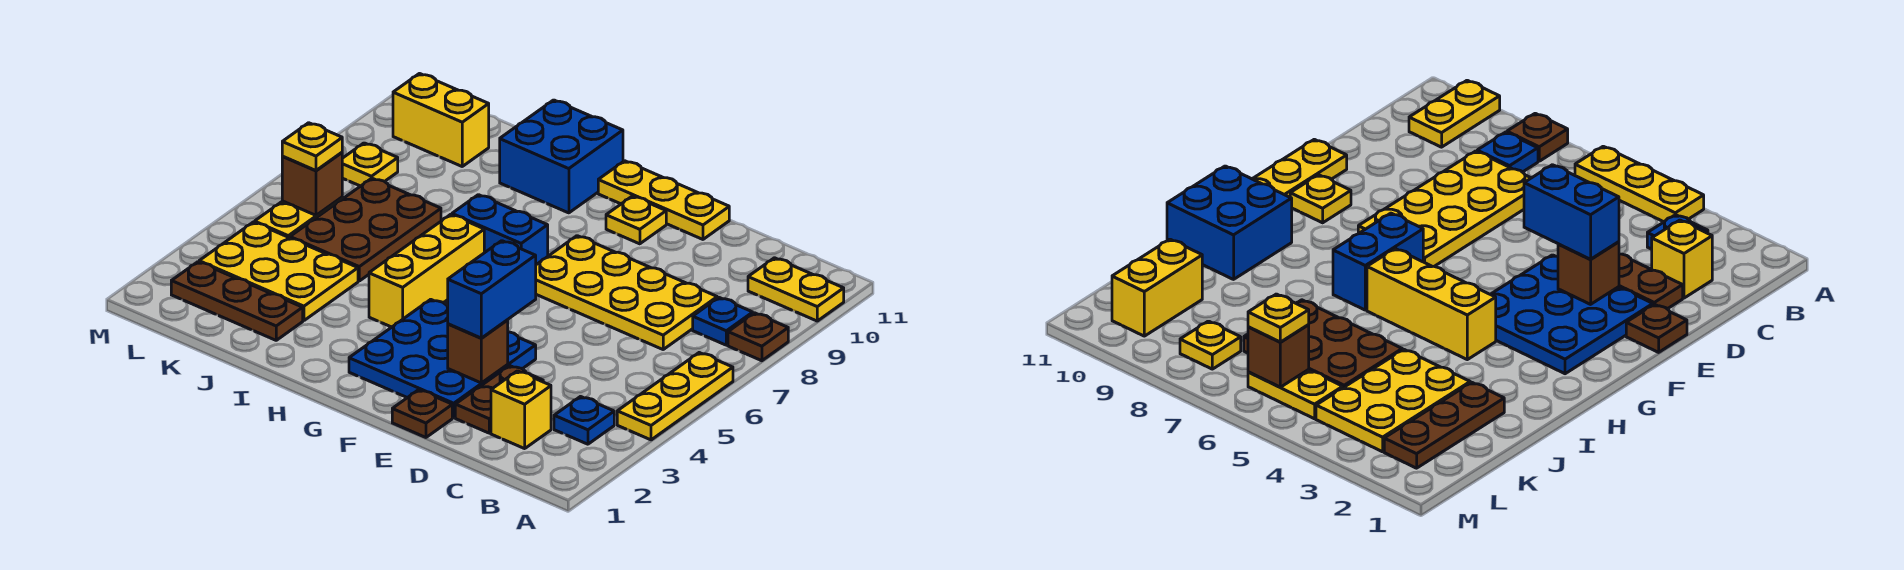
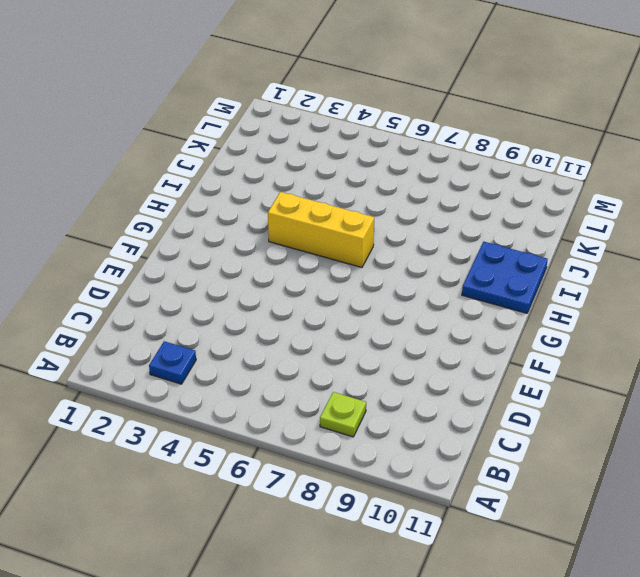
lime 1x1 plate [320,392,366,437] -> blue 1x1 plate [693,298,753,345]
blue 2x2 plate [462,242,548,313] -> blue 2x2 brick [500,100,623,213]
none -> yellow 1x3 plate [617,353,733,440]
none -> brown 1x1 plate [728,313,788,361]
none -> yellow 1x2 plate [748,258,844,321]

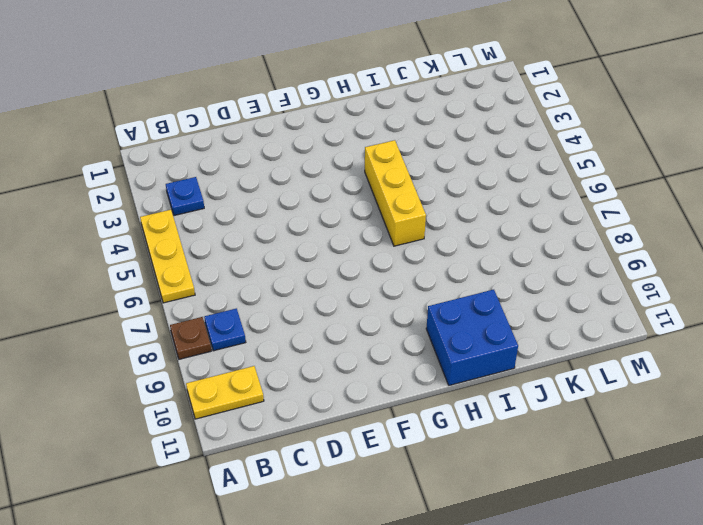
none -> yellow 1x1 brick [491,371,551,449]
none -> yellow 2x4 plate [536,236,717,349]
none -> brown 1x2 plate [455,366,543,433]

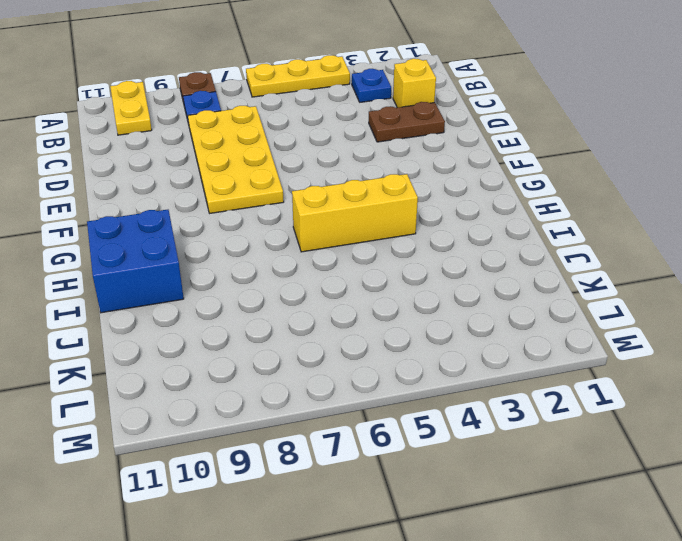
none -> brown 1x1 plate [392,390,452,437]
none -> blue 3x3 plate [349,299,536,418]
none -> yellow 1x3 plate [598,161,729,239]

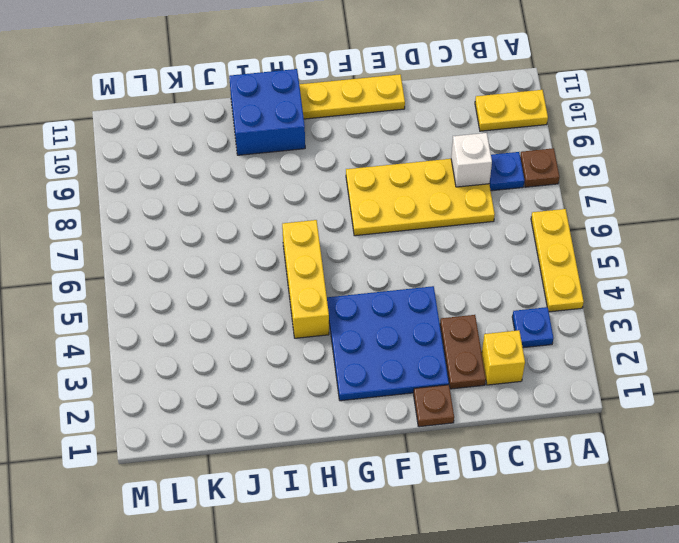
white 1x1 brick [451,133,492,187] -> none
none -> yellow 1x1 plate [606,196,666,244]
none -> blue 1x2 brick [452,195,548,265]
none -> brown 1x3 plate [171,262,303,340]

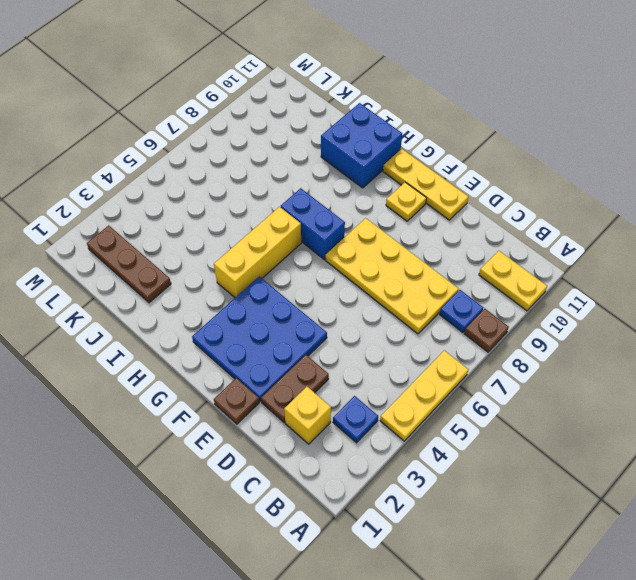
none -> yellow 2x3 plate [199,222,358,321]
none -> brown 2x3 plate [290,178,441,281]
none -> yellow 1x2 brick [393,74,489,166]

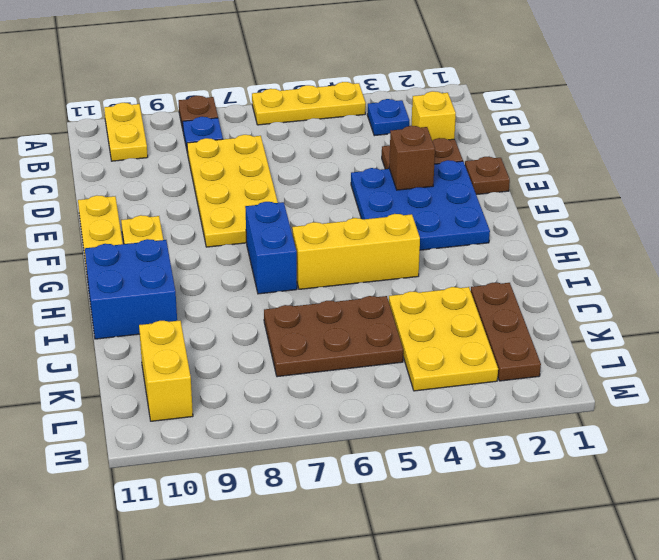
none -> yellow 1x2 plate [255,197,342,238]
none -> yellow 1x1 plate [342,143,398,186]
none -> brown 1x1 brick [282,153,342,215]

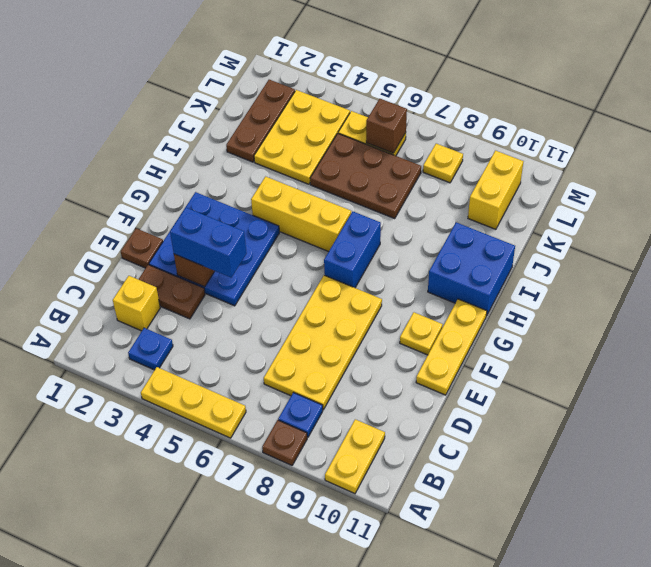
none -> yellow 1x1 plate [282,123,342,170]

